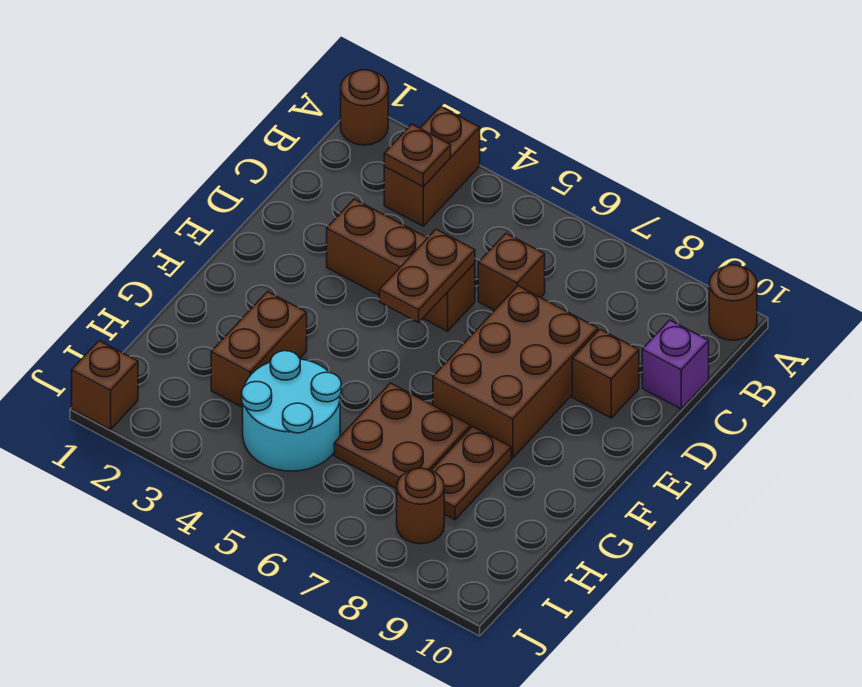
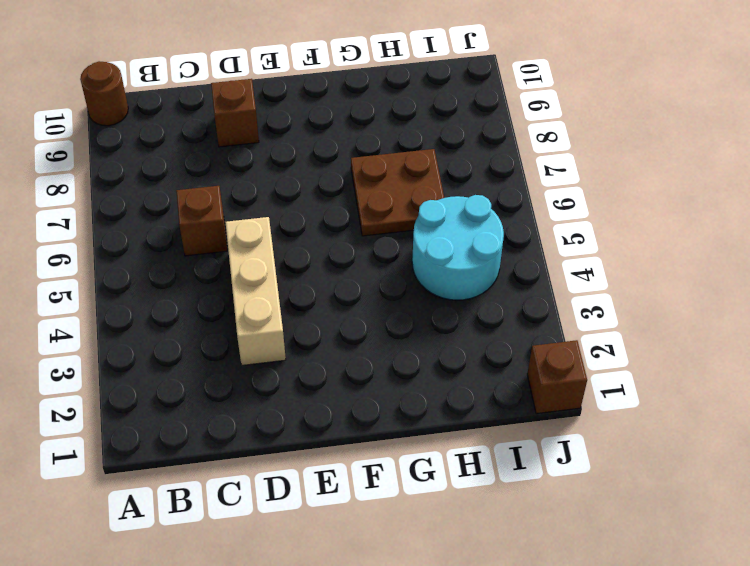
tan 1x3 brick [225,217,286,365] -> brown 1x3 brick [327,199,475,331]
none -> brown 1x1 round brick [341,70,388,145]
none -> brown 1x2 brick [384,107,480,226]
none -> purple 1x1 brick [642,320,709,409]

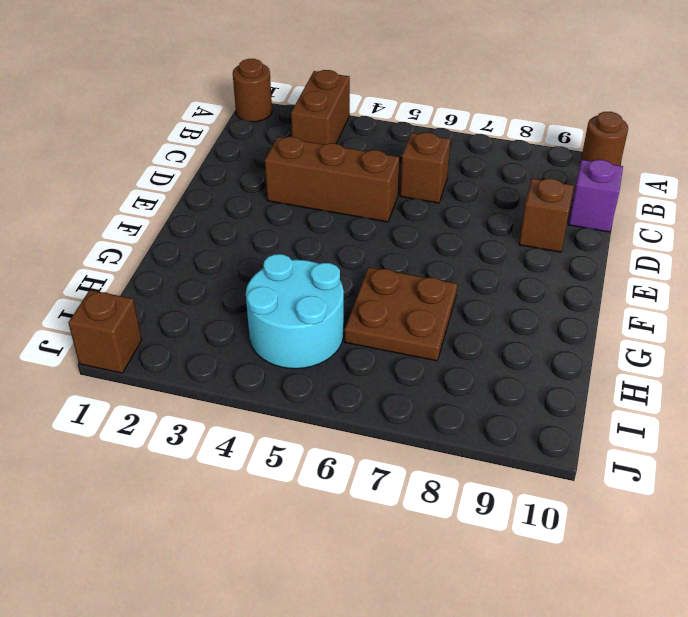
none -> brown 2x3 brick [433,286,598,458]
none -> brown 1x2 brick [211,292,307,407]
none -> brown 1x2 plate [431,427,511,520]

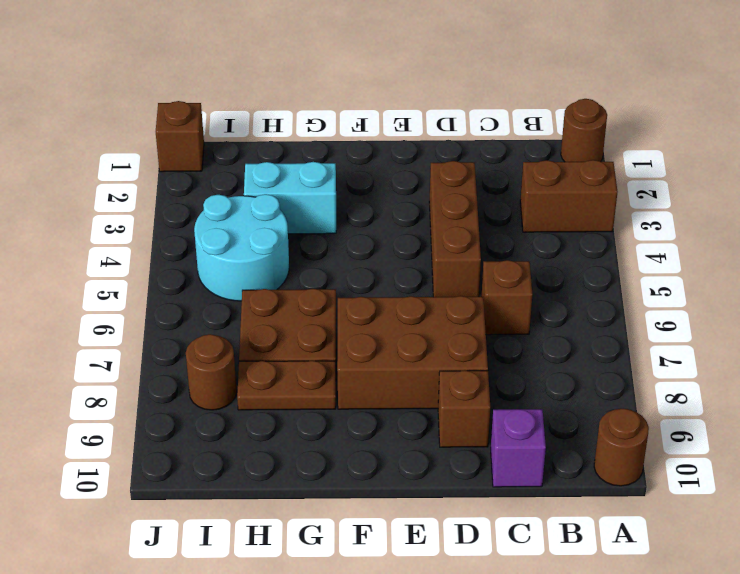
cyan 1x2 brick [244,162,336,234] -> brown 1x2 brick [211,292,307,407]
none -> brown 1x1 plate [384,124,451,187]
none -> brown 1x2 plate [380,229,475,322]

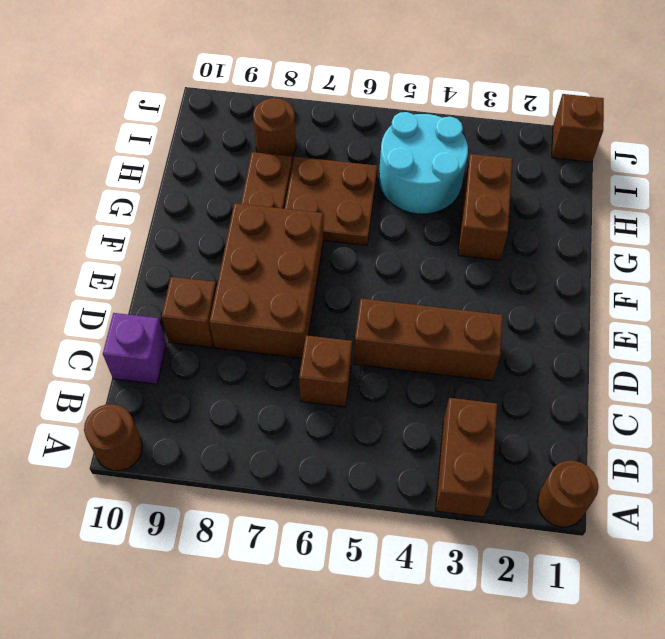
none -> brown 1x1 plate [384,124,451,187]
none -> brown 1x2 plate [380,229,475,322]

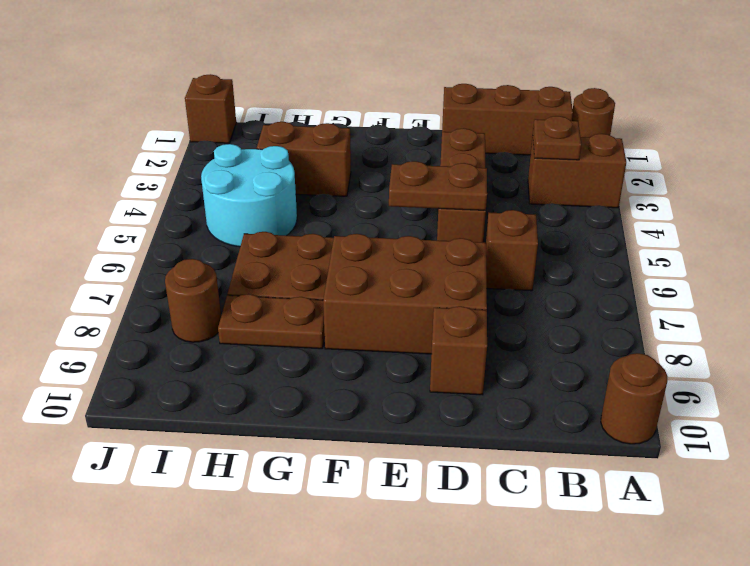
brown 1x3 brick [442,84,573,155] -> none
none -> purple 1x1 brick [642,320,709,409]

